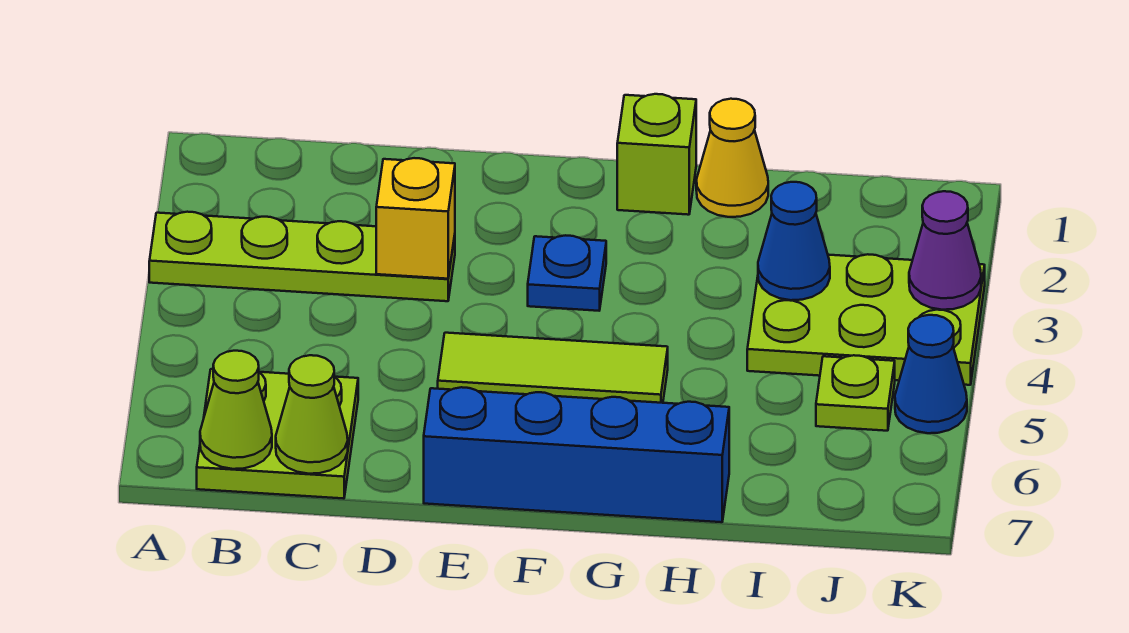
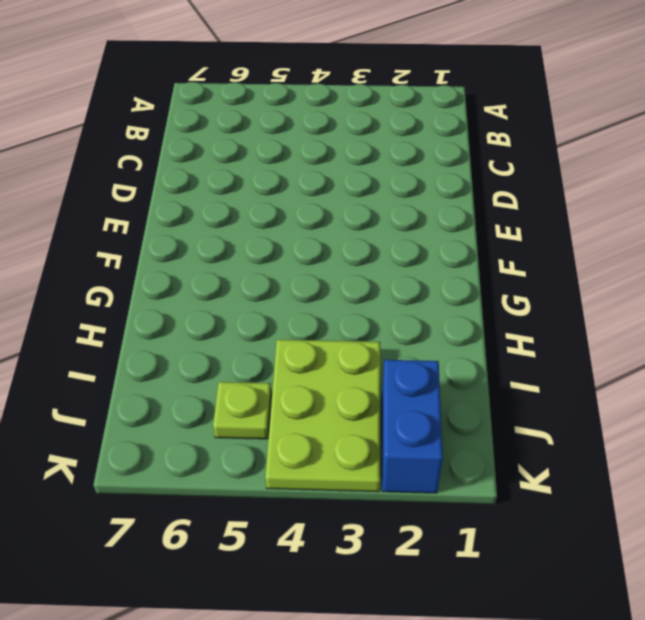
blue 1x2 brick [382,360,443,493] -> none
none -> lime 1x4 plate [149,212,455,301]
none -> lime 2x2 plate [197,369,358,499]
none -> lime 1x3 tile [438,333,668,403]

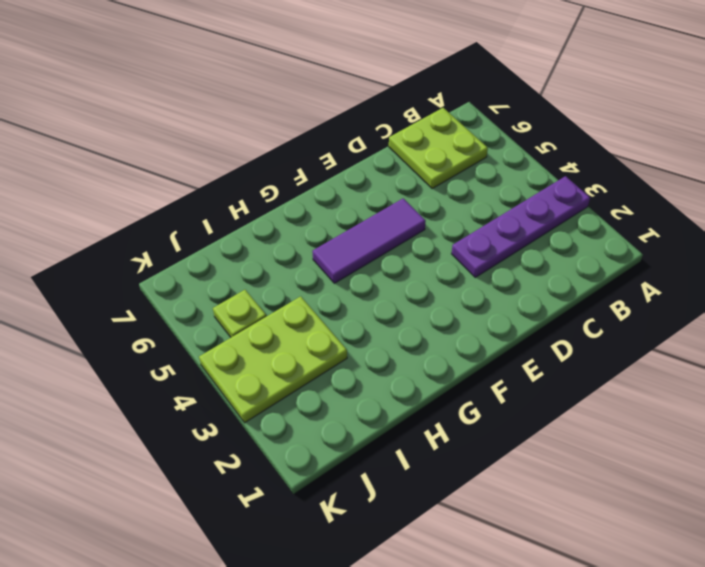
purple 1x4 plate [452,176,590,277] -> lime 1x4 plate [149,212,455,301]
purple 1x3 tile [312,198,426,283] -> lime 1x3 tile [438,333,668,403]
none -> blue 1x4 brick [424,387,729,522]
none -> blue 1x1 plate [528,235,606,311]
none -> lime 1x1 brick [617,94,696,215]

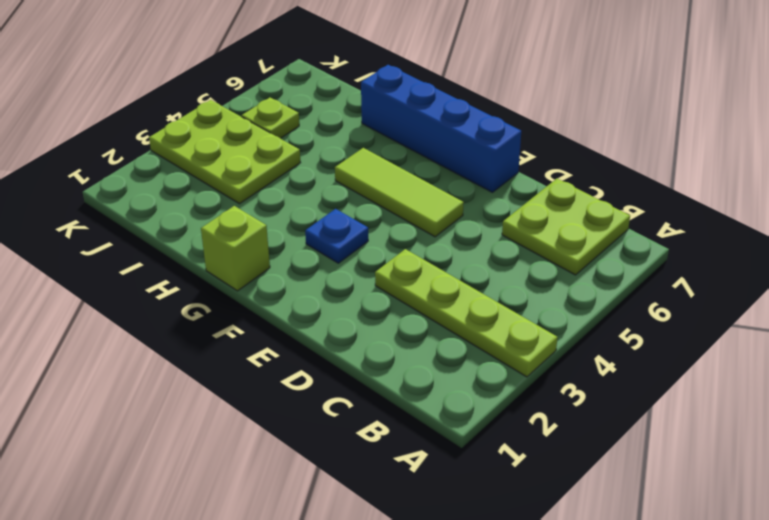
none -> yellow 1x1 cone [696,99,768,217]
none -> blue 1x1 cone [895,315,967,433]
none -> lime 1x1 cone [200,351,272,469]

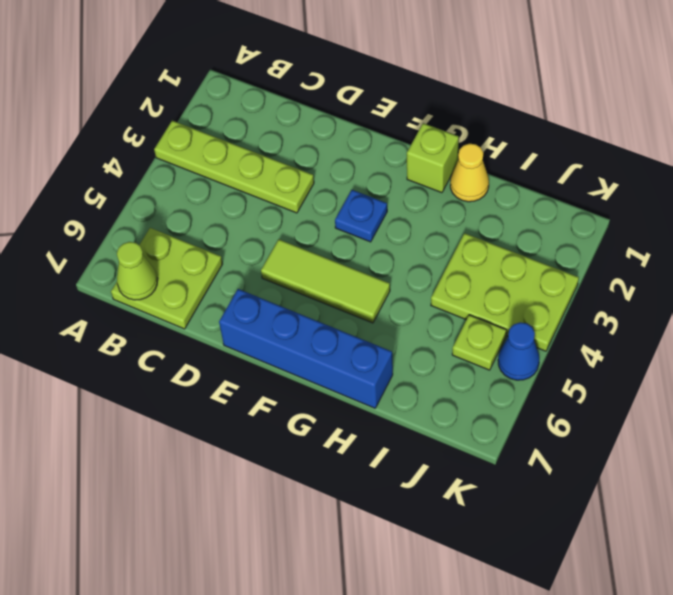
none -> lime 1x1 cone [276,355,348,474]
none -> yellow 1x1 brick [376,158,455,279]
none -> blue 1x1 cone [758,182,830,300]

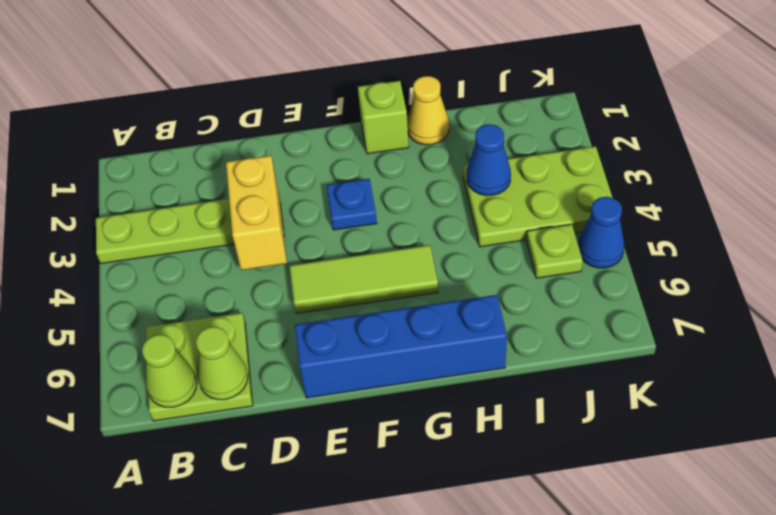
yellow 1x2 brick [226,156,287,270] -> yellow 1x1 brick [376,158,455,279]
none -> purple 1x1 cone [909,191,981,310]

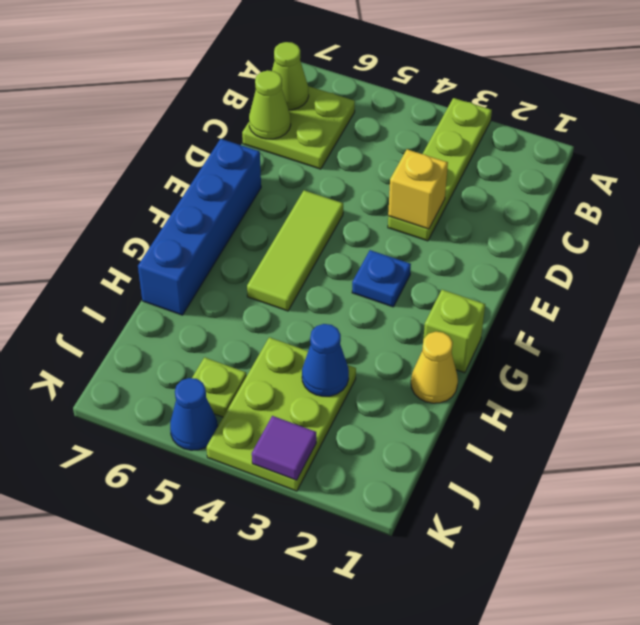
purple 1x1 tile [252,416,316,480] -> purple 1x1 cone [909,191,981,310]

